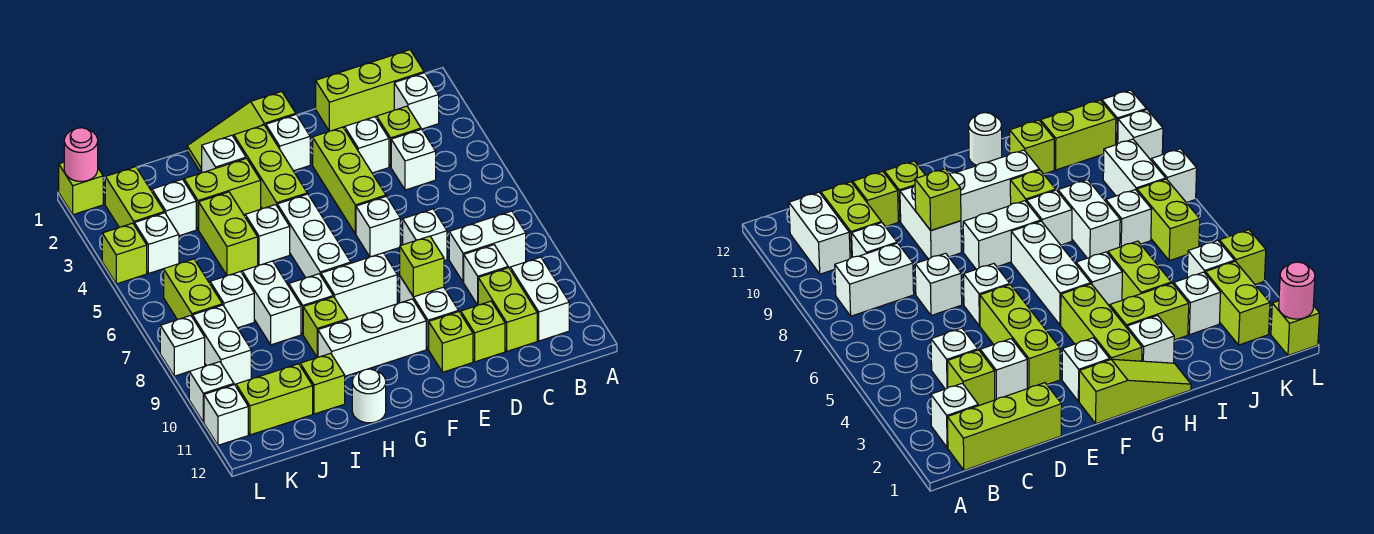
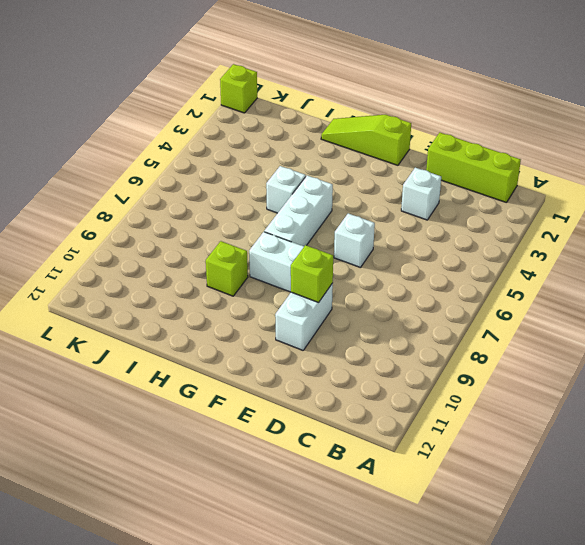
none -> white 1x1 brick [394,73,439,129]
none -> white 1x2 brick [449,211,526,282]
none -> white 1x2 brick [510,257,569,341]
none -> lime 1x1 brick [376,106,421,167]

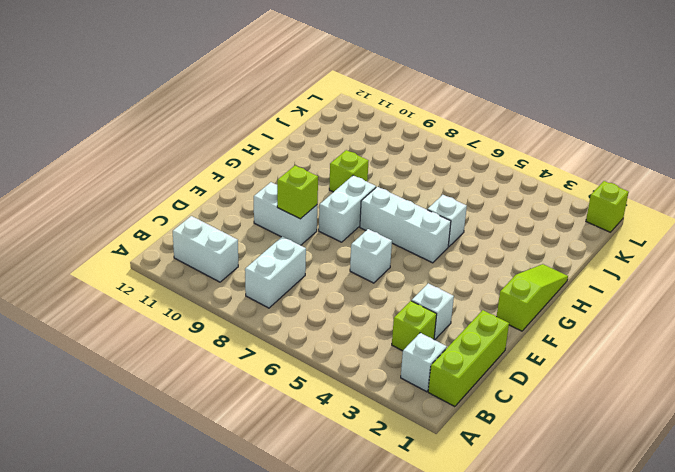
none -> white 1x1 brick [391,129,436,190]
none -> white 1x1 brick [464,245,508,305]
none -> lime 1x2 brick [478,268,537,351]
none -> white 1x1 brick [403,209,447,261]

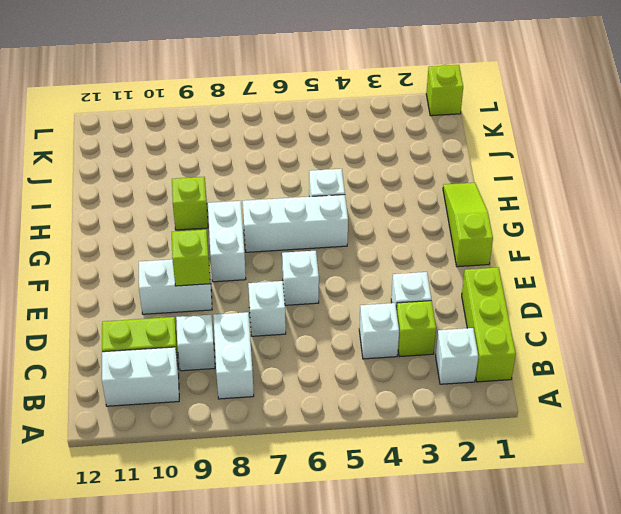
none -> lime 1x1 brick [461,301,505,362]
none -> lime 1x3 brick [313,127,386,234]
none -> lime 1x1 brick [429,312,473,372]
none -> white 1x1 brick [266,115,310,171]

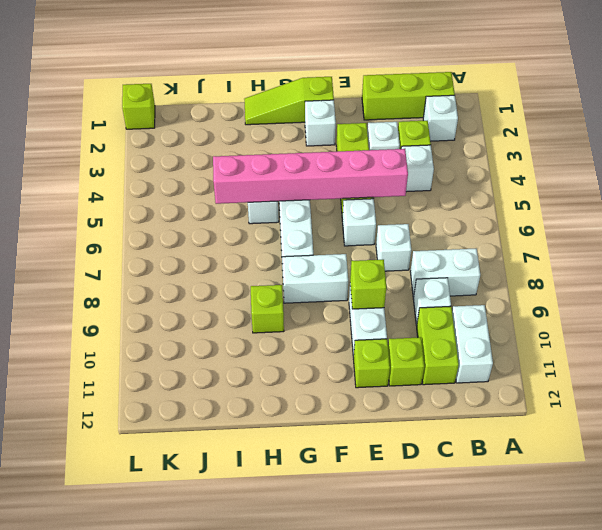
pink 1x6 brick [213,149,408,204] -> none
none -> white 1x3 brick [318,299,426,376]
none -> lime 1x3 brick [234,125,307,209]
none -> white 1x1 brick [202,135,246,173]
none -> lime 1x2 brick [184,158,261,230]

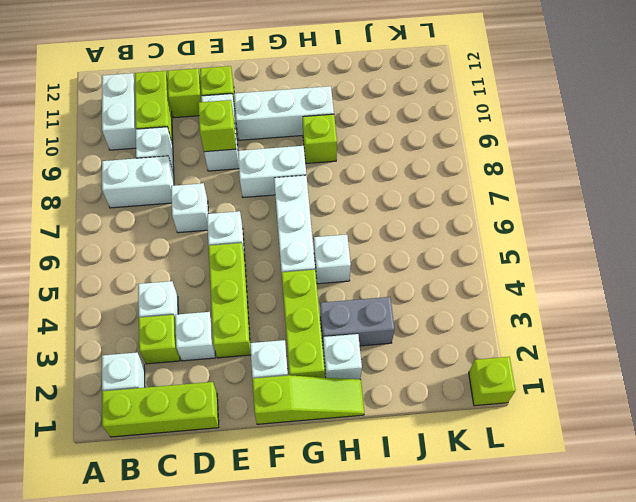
grey 1x2 brick [320,297,394,346] -> lime 1x2 brick [184,158,261,230]
none -> white 1x1 brick [289,274,333,334]
none -> white 1x1 round brick [352,369,386,423]
none -> lime 1x2 brick [199,192,258,276]
none -> white 1x2 brick [242,261,301,345]

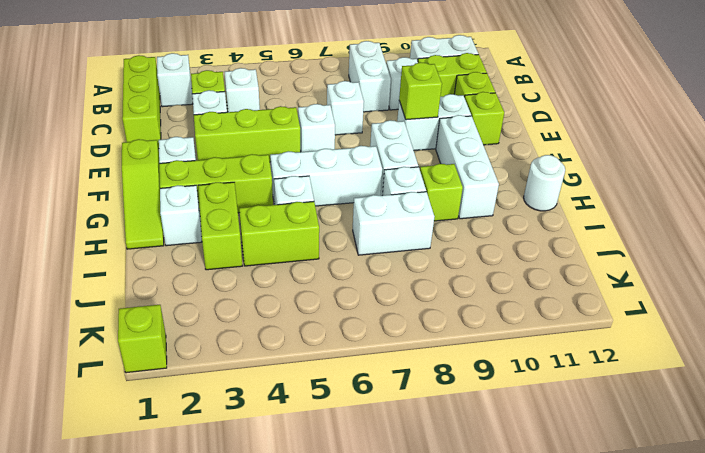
none -> lime 1x1 brick [300,353,345,414]
none -> white 1x1 brick [152,179,196,236]
none -> white 1x1 brick [210,271,254,328]
none -> lime 1x2 brick [236,364,313,435]

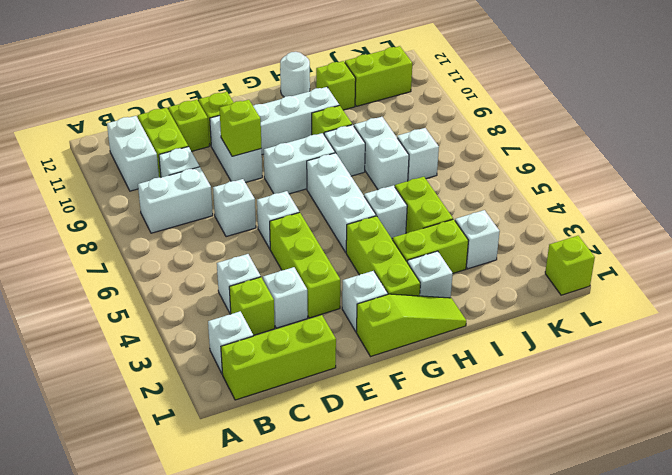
none -> lime 1x2 brick [105,167,164,227]
none -> white 1x1 brick [134,213,179,273]
none -> lime 1x2 brick [164,259,222,320]
none -> white 1x2 brick [193,305,251,385]

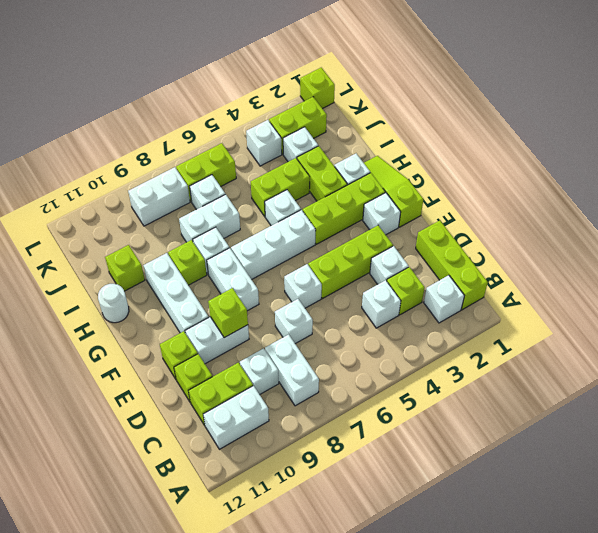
none -> lime 1x2 brick [236,364,313,435]
none -> lime 1x1 brick [102,223,147,284]
none -> white 1x1 brick [160,316,205,376]
none -> white 1x1 brick [189,362,234,422]

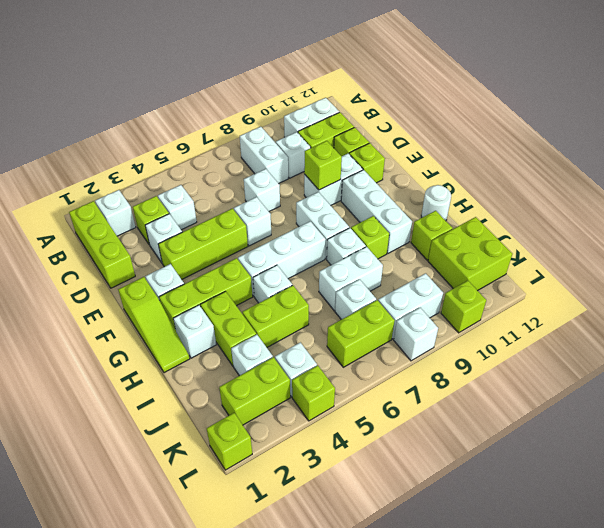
lime 2x2 brick [428,217,512,291] -> lime 1x2 brick [236,364,313,435]
lime 1x1 brick [441,281,486,333] -> white 1x1 brick [189,362,234,422]
none -> white 1x1 brick [204,385,248,445]
none -> pink 1x1 round brick [64,128,98,182]

